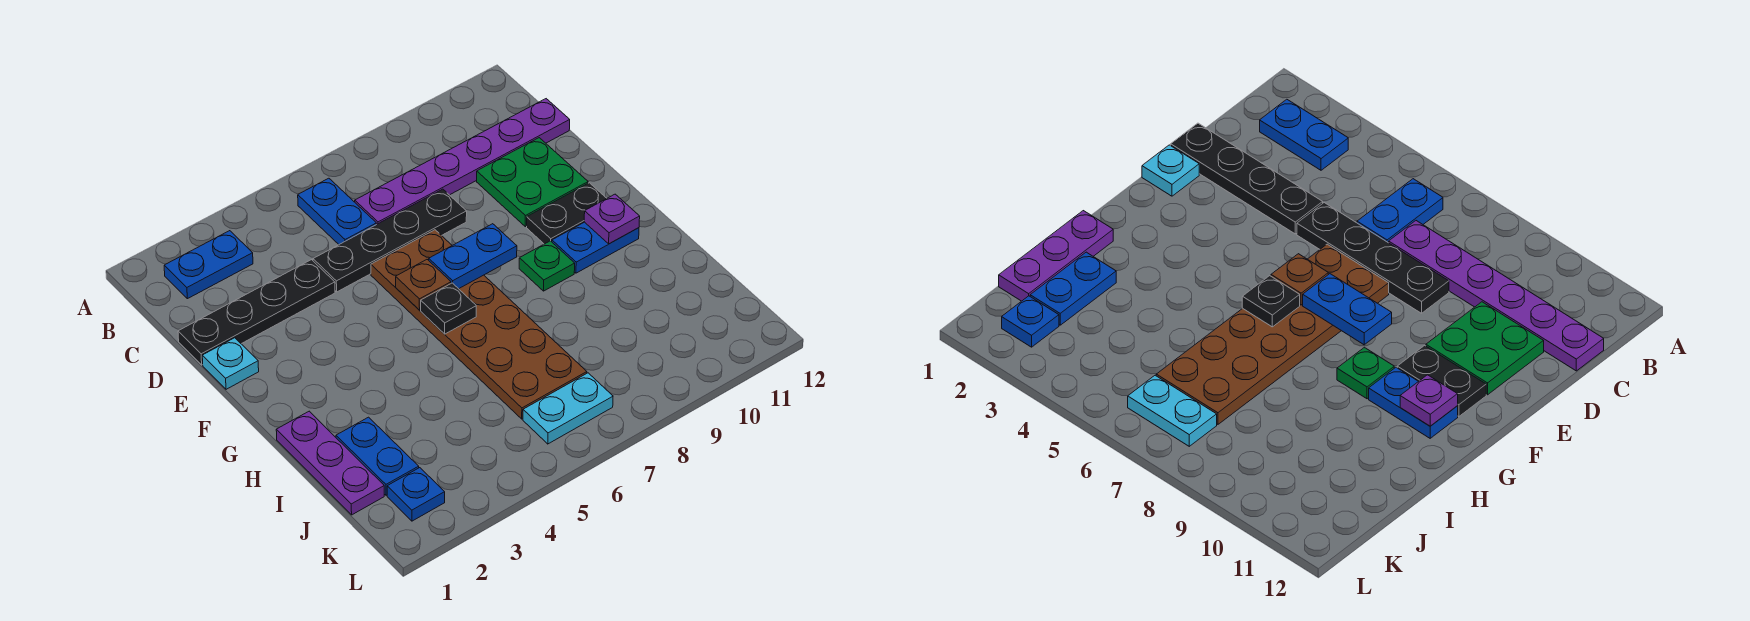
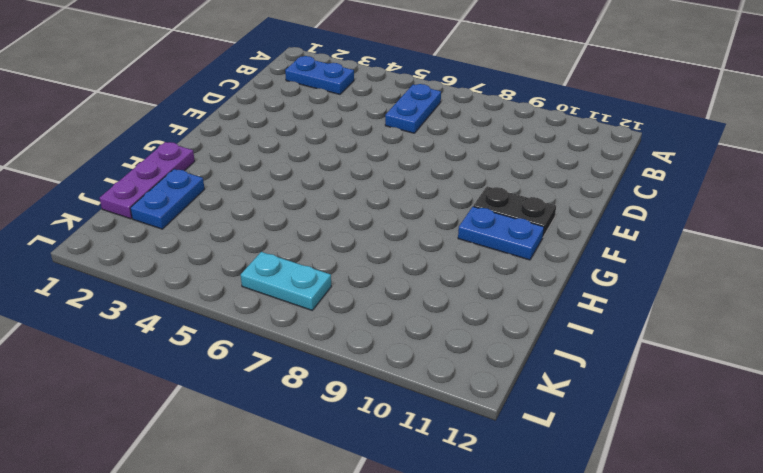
none -> purple 1x6 plate [355,99,570,224]
none -> black 1x4 plate [178,260,335,365]
none -> black 1x4 plate [313,189,467,292]

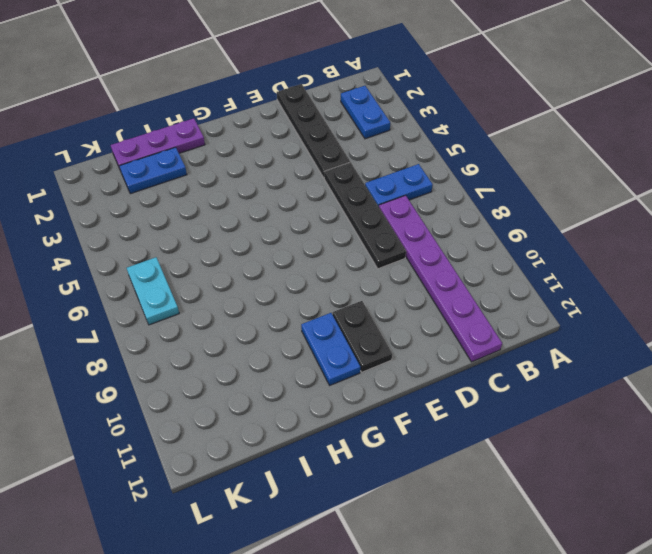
none -> green 2x2 plate [477,138,588,227]
none -> cyan 1x1 plate [202,338,259,389]
none -> brown 2x6 plate [371,230,587,419]

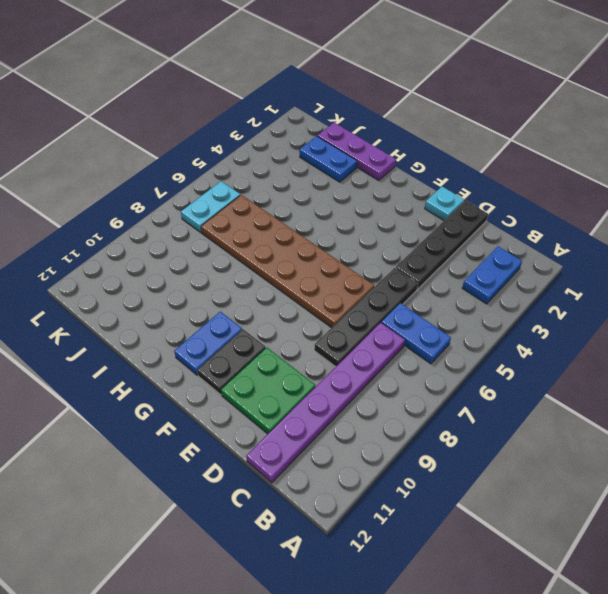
none -> green 1x1 plate [519,241,575,291]
none -> blue 1x1 plate [387,468,445,521]
none -> brown 1x1 plate [396,260,451,310]

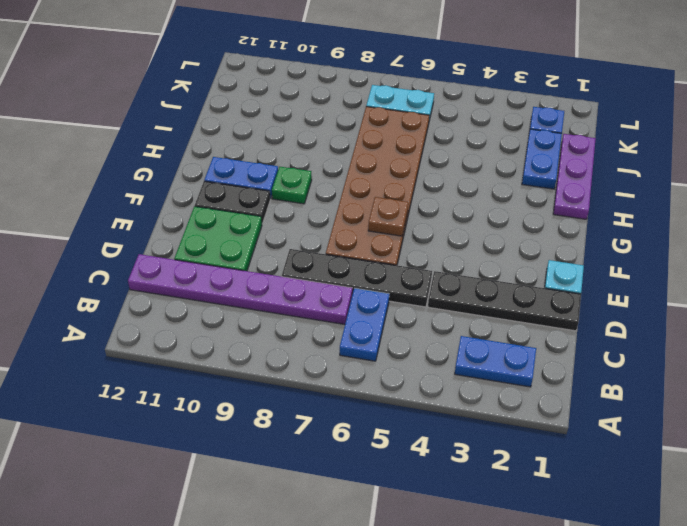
none -> blue 1x2 plate [429,224,517,289]
none -> black 1x1 plate [421,283,476,334]
none -> purple 1x1 plate [584,194,640,244]

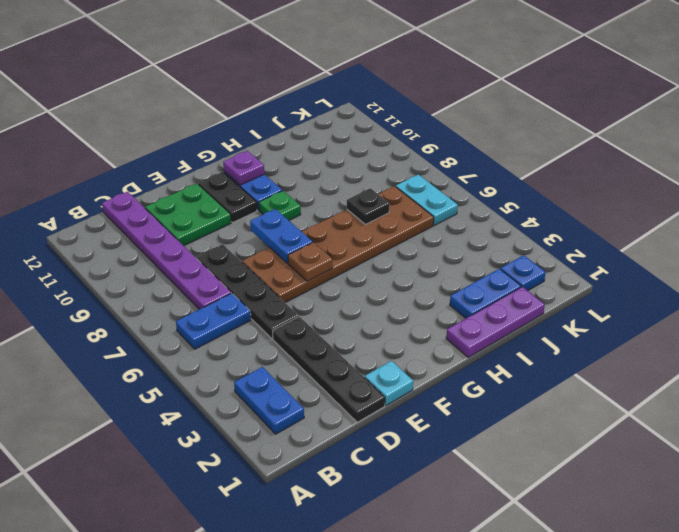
black 1x1 plate [347,188,389,224] -> black 1x1 plate moved to [421,283,476,334]

